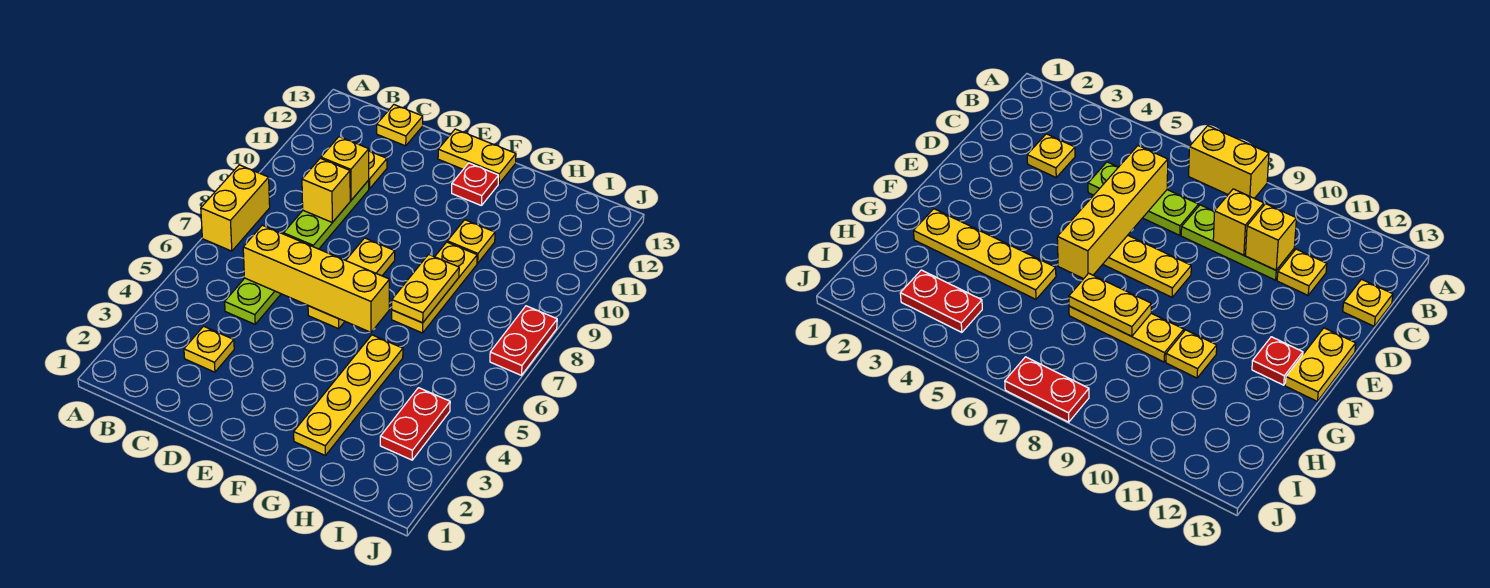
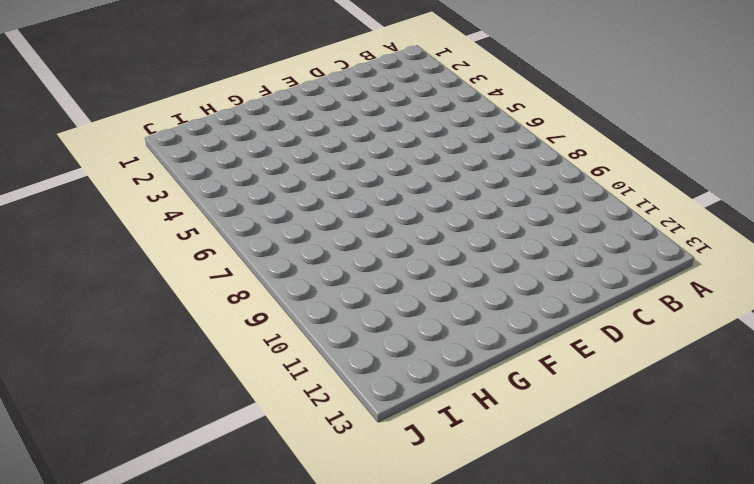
none -> yellow 1x2 brick [201,165,270,251]
none -> yellow 1x1 plate [184,326,234,372]
none -> lime 1x3 plate [225,278,281,324]

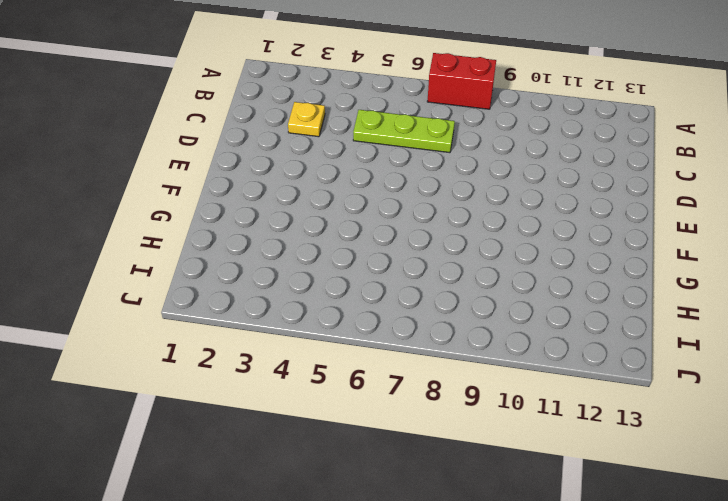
red 1x2 brick [427,53,496,109] -> yellow 1x2 brick [201,165,270,251]
none -> lime 1x3 plate [284,180,369,249]
none -> yellow 1x1 plate [369,151,387,189]
none -> yellow 1x1 plate [377,105,423,146]

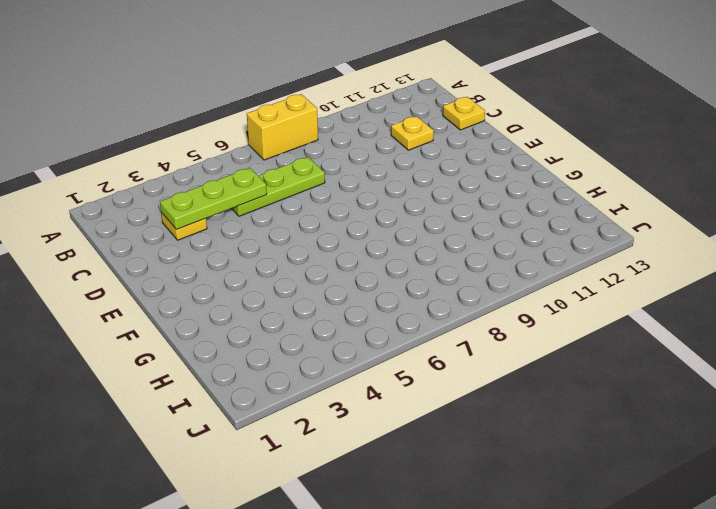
lime 1x3 plate [160,168,267,230] -> lime 1x3 plate moved to [284,180,369,249]
none -> yellow 1x3 plate [308,238,395,329]
none -> yellow 1x2 plate [438,129,516,184]
none -> red 1x1 plate [452,163,499,206]

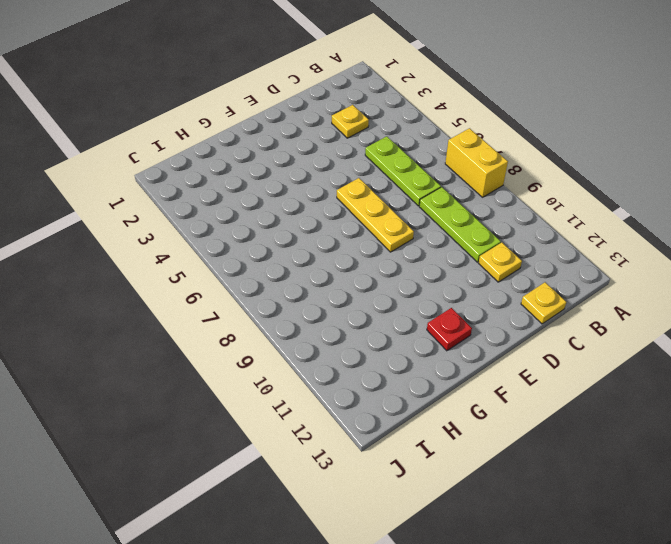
none -> yellow 1x2 plate [438,129,516,184]
none -> yellow 1x4 plate [294,335,403,455]
none -> yellow 1x3 plate [392,242,477,333]

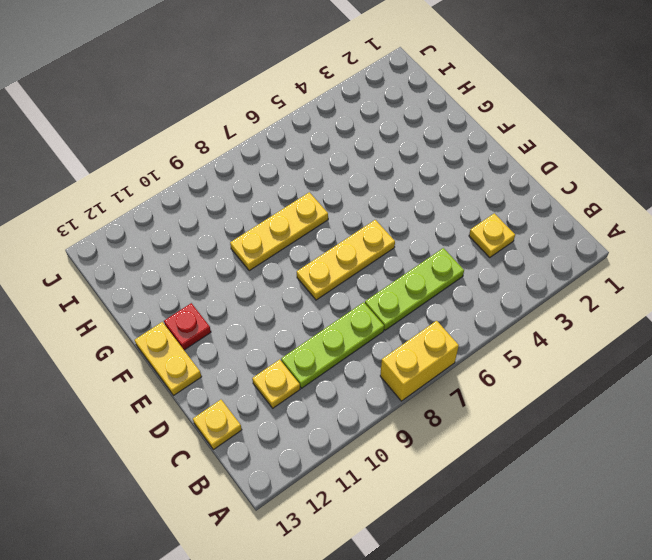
none -> yellow 1x4 plate [294,335,403,455]
none -> yellow 1x1 plate [447,220,495,263]
none -> red 1x2 plate [380,388,450,460]

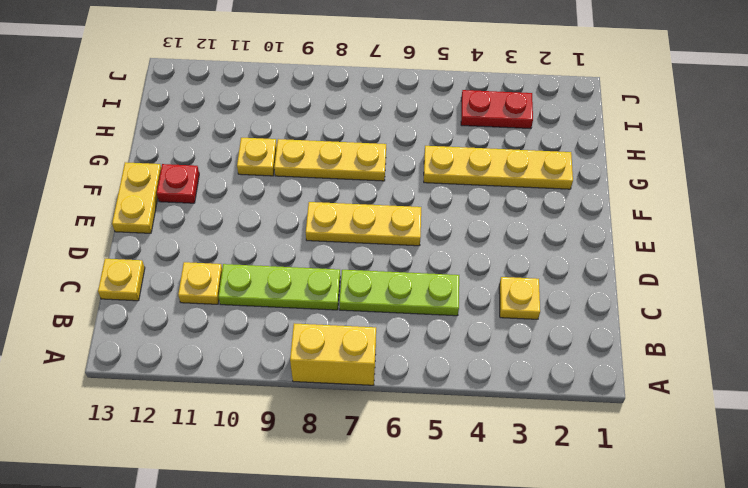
none -> red 1x2 plate [490,306,557,375]
none -> yellow 1x4 brick [243,225,389,332]
none -> yellow 1x1 brick [302,158,350,223]

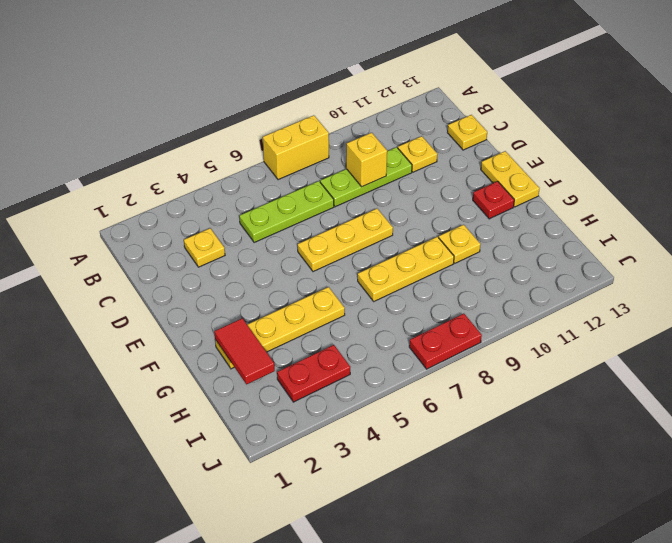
red 1x2 tile [214,318,275,384] -> none
none -> yellow 1x4 brick [243,225,389,332]
none -> yellow 1x1 brick [321,137,369,200]
none -> yellow 1x2 plate [392,254,459,323]

